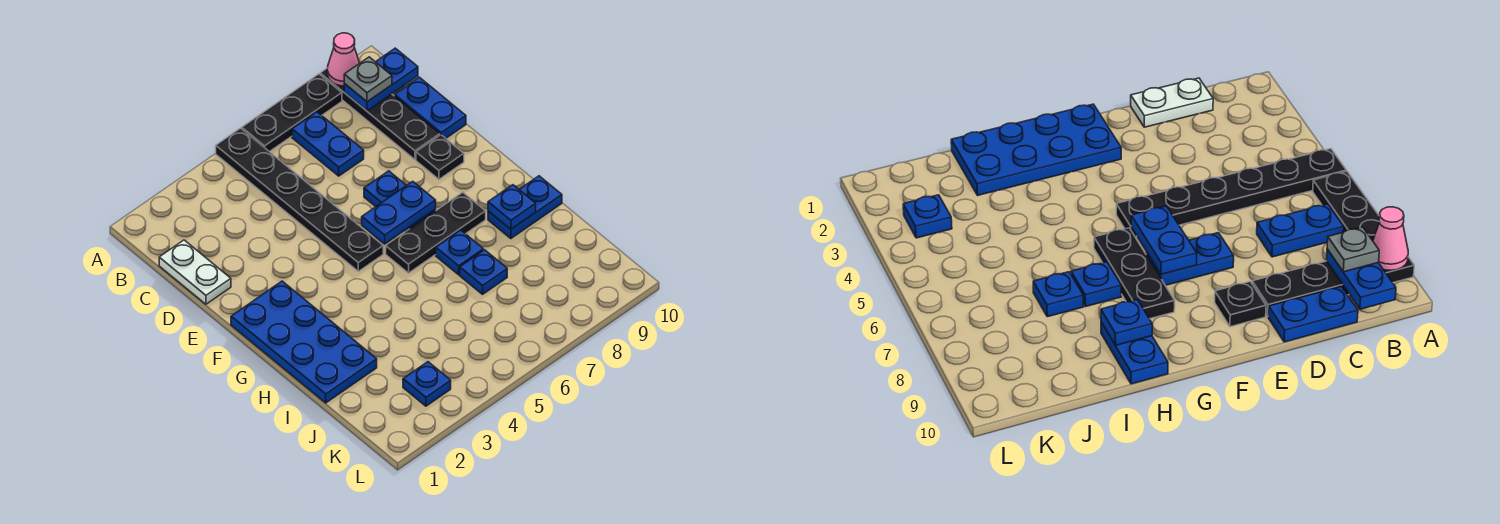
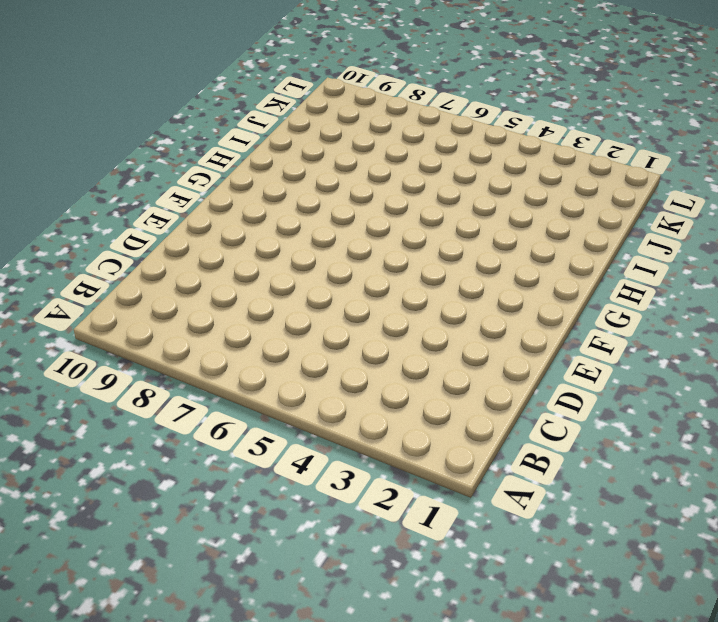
none -> black 1x6 plate [216,128,383,271]
none -> black 1x3 plate [242,74,342,152]
none -> black 1x4 plate [320,69,440,160]

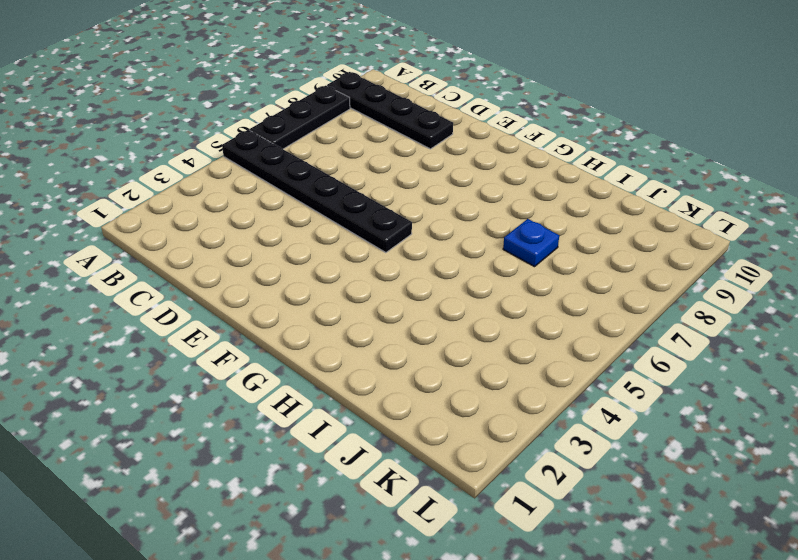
none -> blue 1x2 plate [292,112,364,176]
none -> white 1x2 plate [159,240,231,304]
none -> blue 1x2 plate [394,77,466,138]

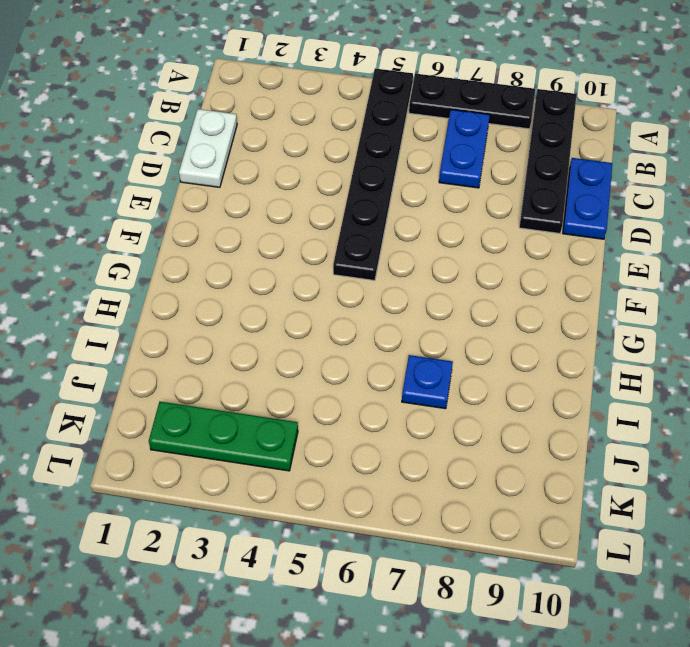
green 1x3 plate [149,402,298,471] -> blue 1x1 plate [403,362,451,406]
none -> blue 1x2 plate [364,171,436,231]
none -> black 1x1 plate [416,135,464,179]
none -> blue 2x4 plate [231,281,377,403]

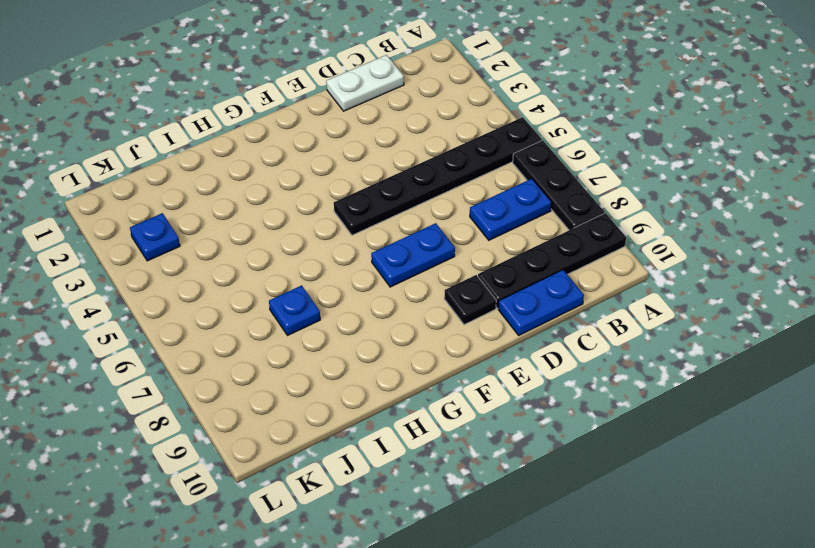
none -> blue 2x4 plate [231,281,377,403]
none -> black 1x3 plate [386,192,486,273]
none -> blue 1x1 plate [436,230,483,275]

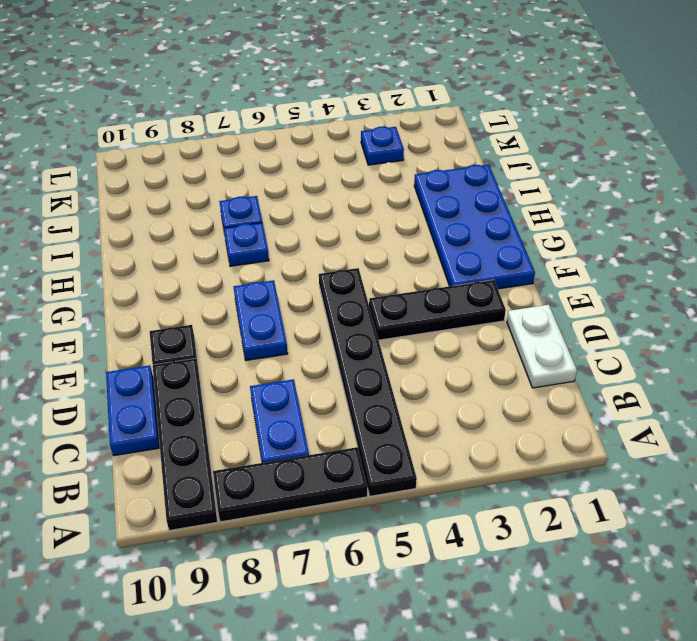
black 1x3 plate [369,280,506,340] -> black 1x3 plate moved to [386,192,486,273]
none -> blue 1x2 plate [488,176,562,239]
none -> pink 1x1 cone [327,33,360,86]
none -> blue 1x2 plate [344,48,418,111]

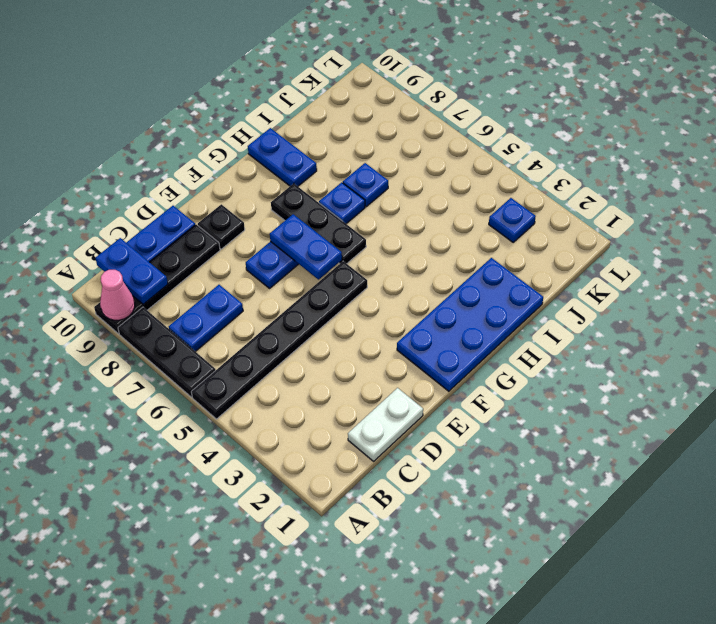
none -> blue 1x1 plate [488,185,536,229]
none -> grey 1x1 plate [344,57,392,102]

